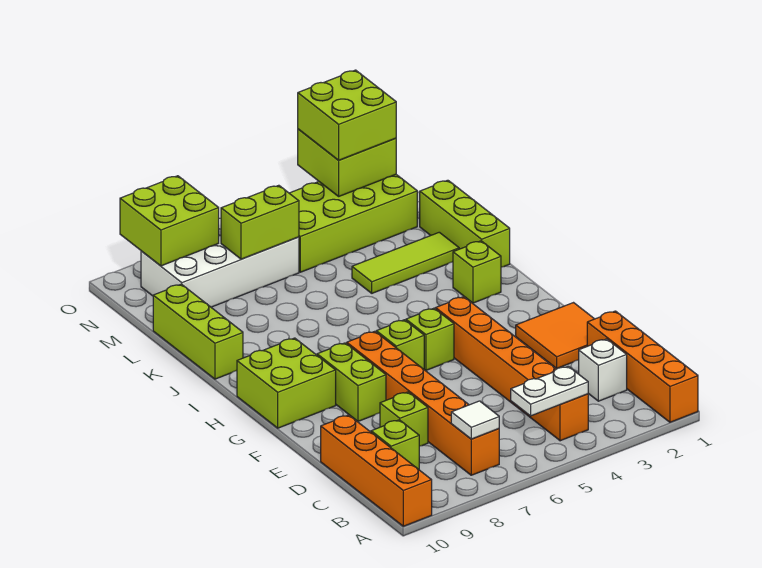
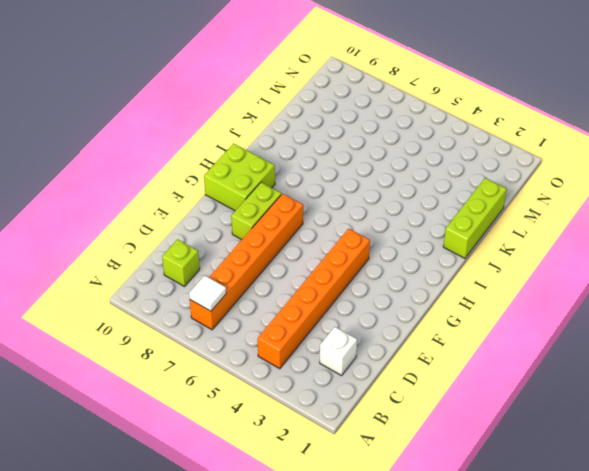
none -> orange 1x4 brick [587,311,698,422]
none -> orange 1x4 brick [321,415,432,526]
none -> lime 1x1 brick [380,392,428,446]

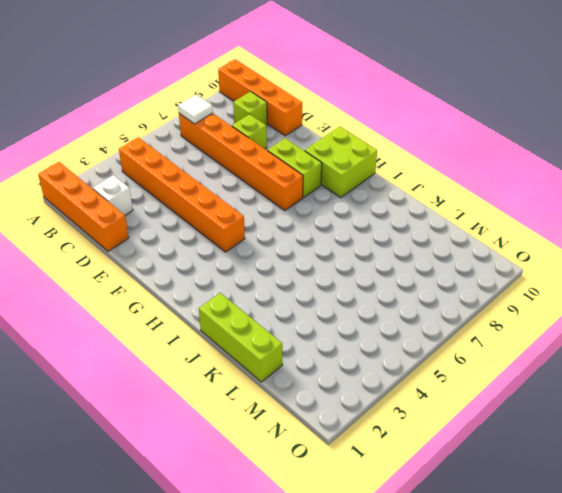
none -> orange 2x2 tile [516,303,594,369]
none -> lime 1x1 brick [406,308,454,370]
none -> lime 1x1 brick [376,320,424,369]

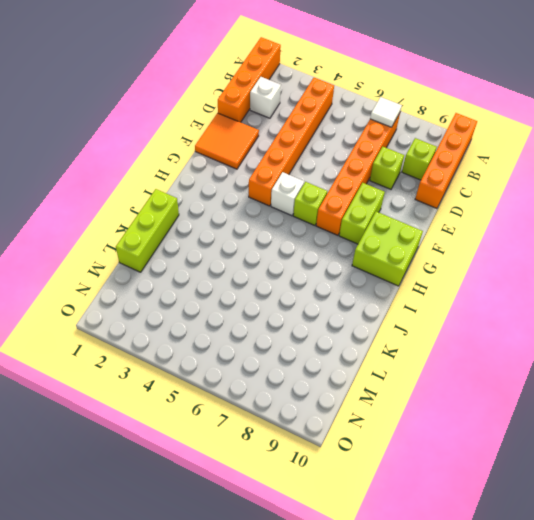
white 1x1 brick [271,172,304,216] -> lime 1x1 brick [406,308,454,370]
none -> lime 1x1 brick [453,241,501,303]
none -> lime 1x3 brick [153,284,243,379]
none -> lime 1x3 tile [352,232,459,293]

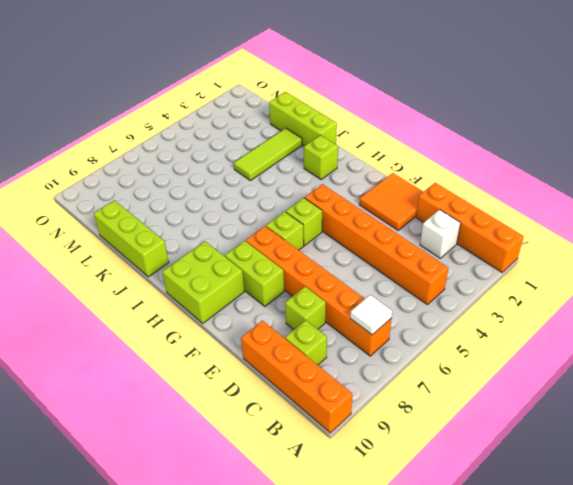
none -> lime 2x4 brick [289,175,417,272]
none -> white 2x4 brick [141,218,299,307]
none -> white 1x2 plate [511,366,588,416]

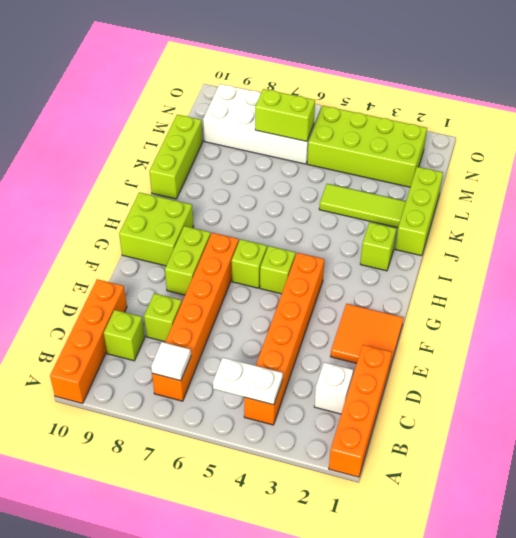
none -> lime 2x2 brick [298,129,396,196]
none -> lime 2x2 brick [120,176,219,266]
none -> lime 2x2 brick [298,70,396,160]

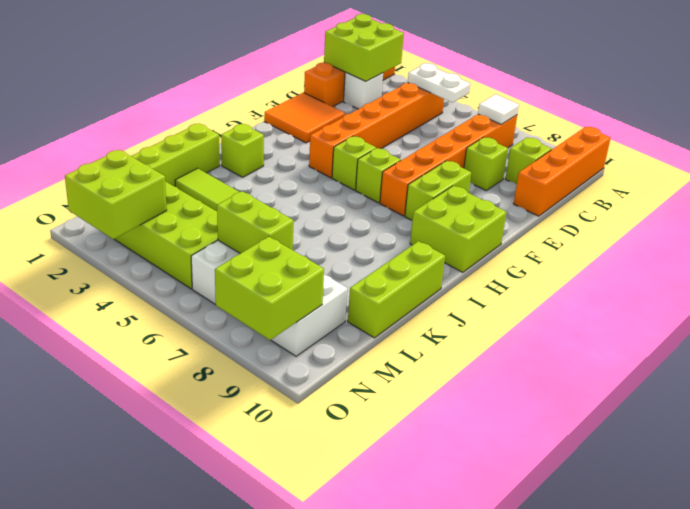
lime 2x2 brick [324,14,404,81] -> lime 2x2 brick moved to [298,70,396,160]

